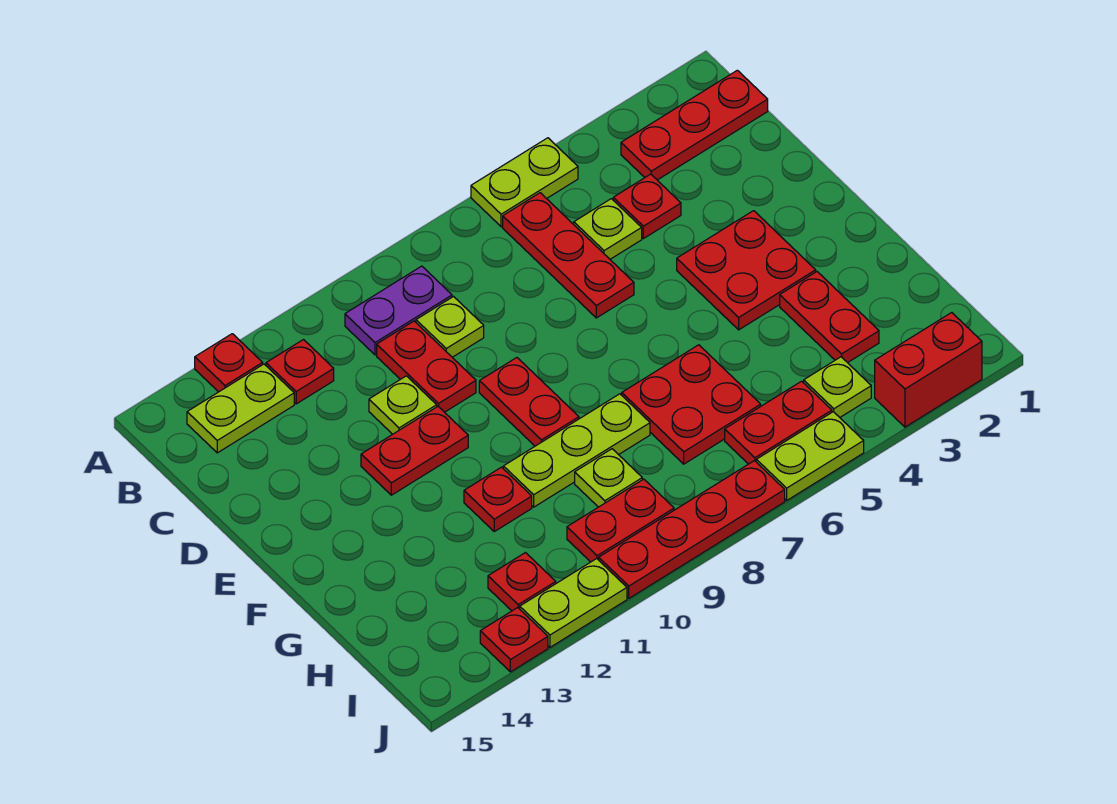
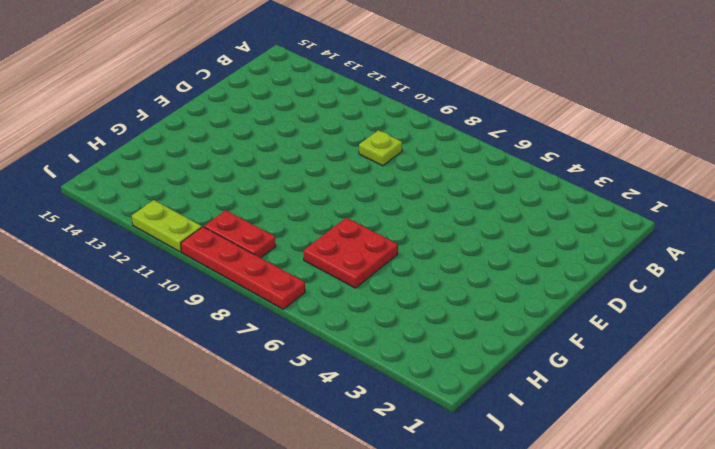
none -> lime 1x2 plate [471,138,578,227]
none -> red 1x1 plate [195,334,263,392]
none -> red 1x3 plate [621,70,768,180]

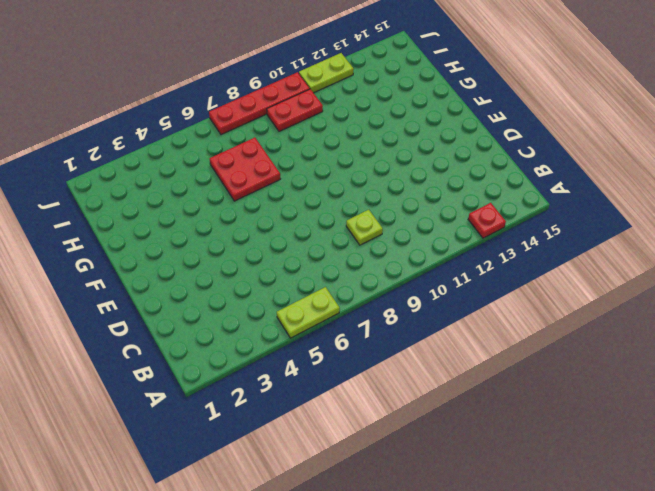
none -> red 1x3 plate [621,70,768,180]
none -> red 1x3 plate [503,193,634,318]
none -> purple 1x2 plate [345,266,452,355]

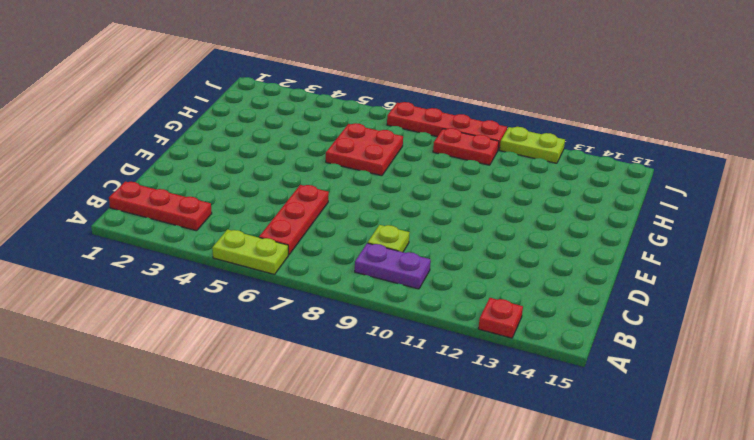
none -> red 1x1 plate [266,340,334,404]
none -> lime 1x2 plate [187,364,294,453]
none -> red 1x1 plate [613,174,681,239]

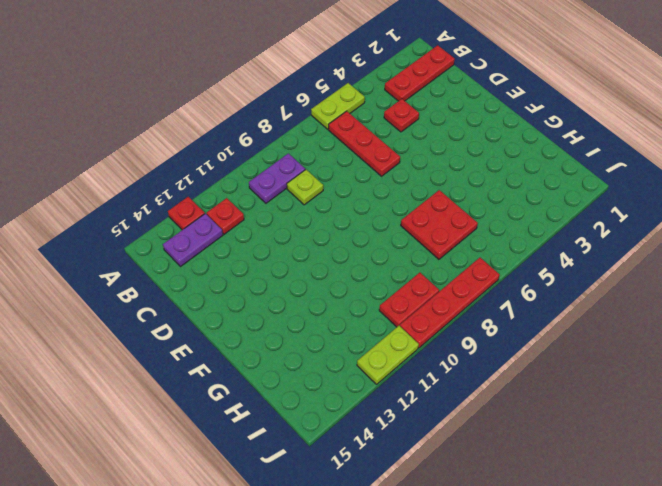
purple 1x2 plate [163,213,223,267] -> lime 1x2 plate [187,364,294,453]
none -> lime 1x1 plate [574,199,642,259]
none -> red 1x2 plate [377,321,476,412]
none -> lime 1x1 plate [369,376,437,434]

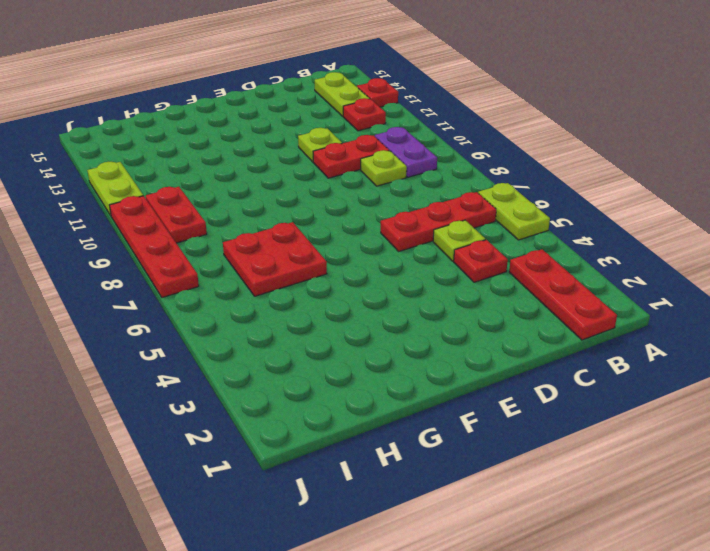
none -> red 2x2 plate [677,211,816,330]
none -> red 1x2 plate [479,358,579,446]
none -> red 1x2 plate [361,407,468,495]

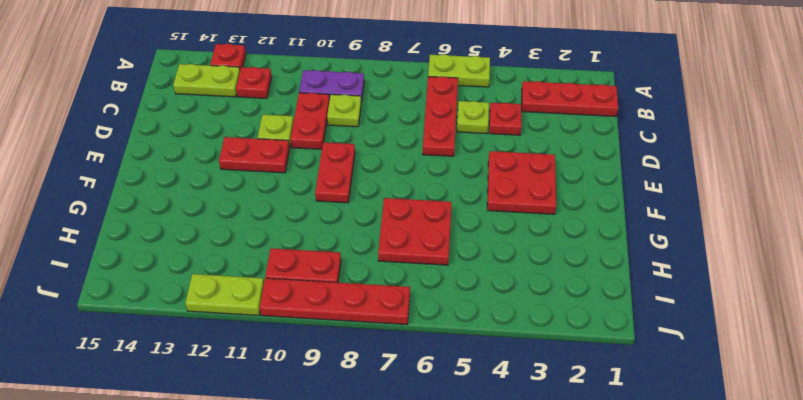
none -> red 1x2 plate [780,272,879,363]
none -> lime 1x3 plate [503,394,650,507]
none -> red 1x1 plate [464,467,532,531]

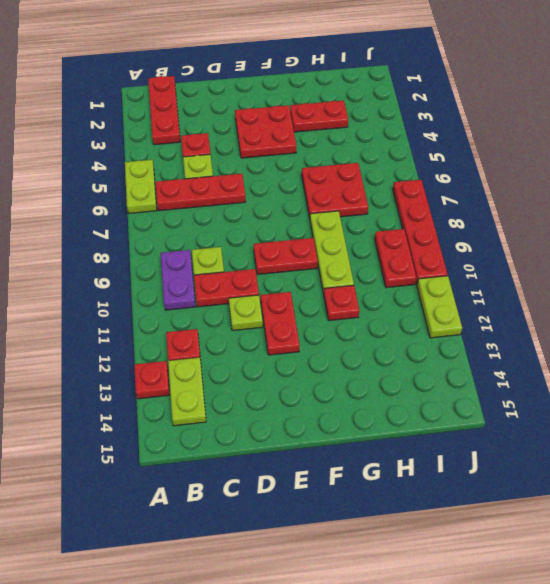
none -> lime 1x1 plate [575,449,642,507]
none -> lime 1x1 plate [804,357,871,417]
none -> red 1x2 plate [725,381,832,464]

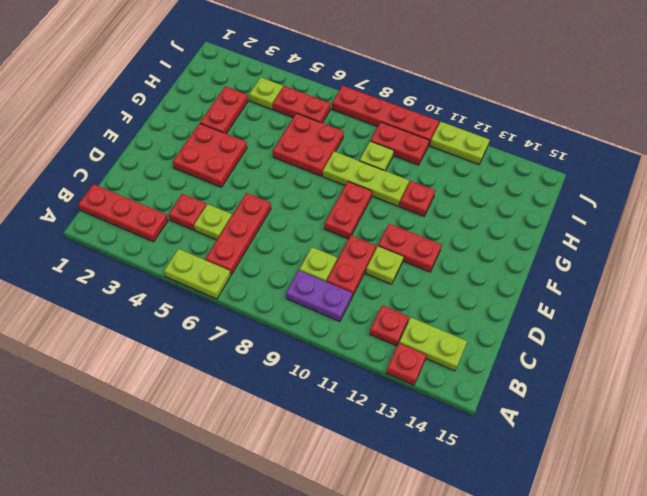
none -> red 1x1 plate [488,553,556,611]
none -> red 1x2 brick [875,313,982,427]
none -> lime 1x2 plate [756,412,864,500]

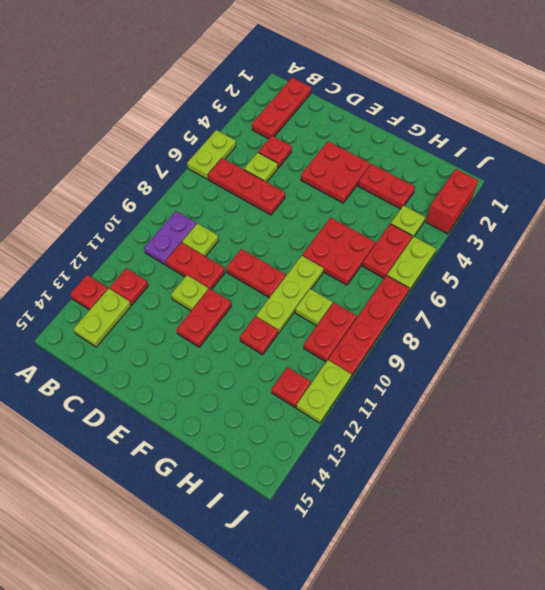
none -> red 1x1 plate [480,608,548,672]

